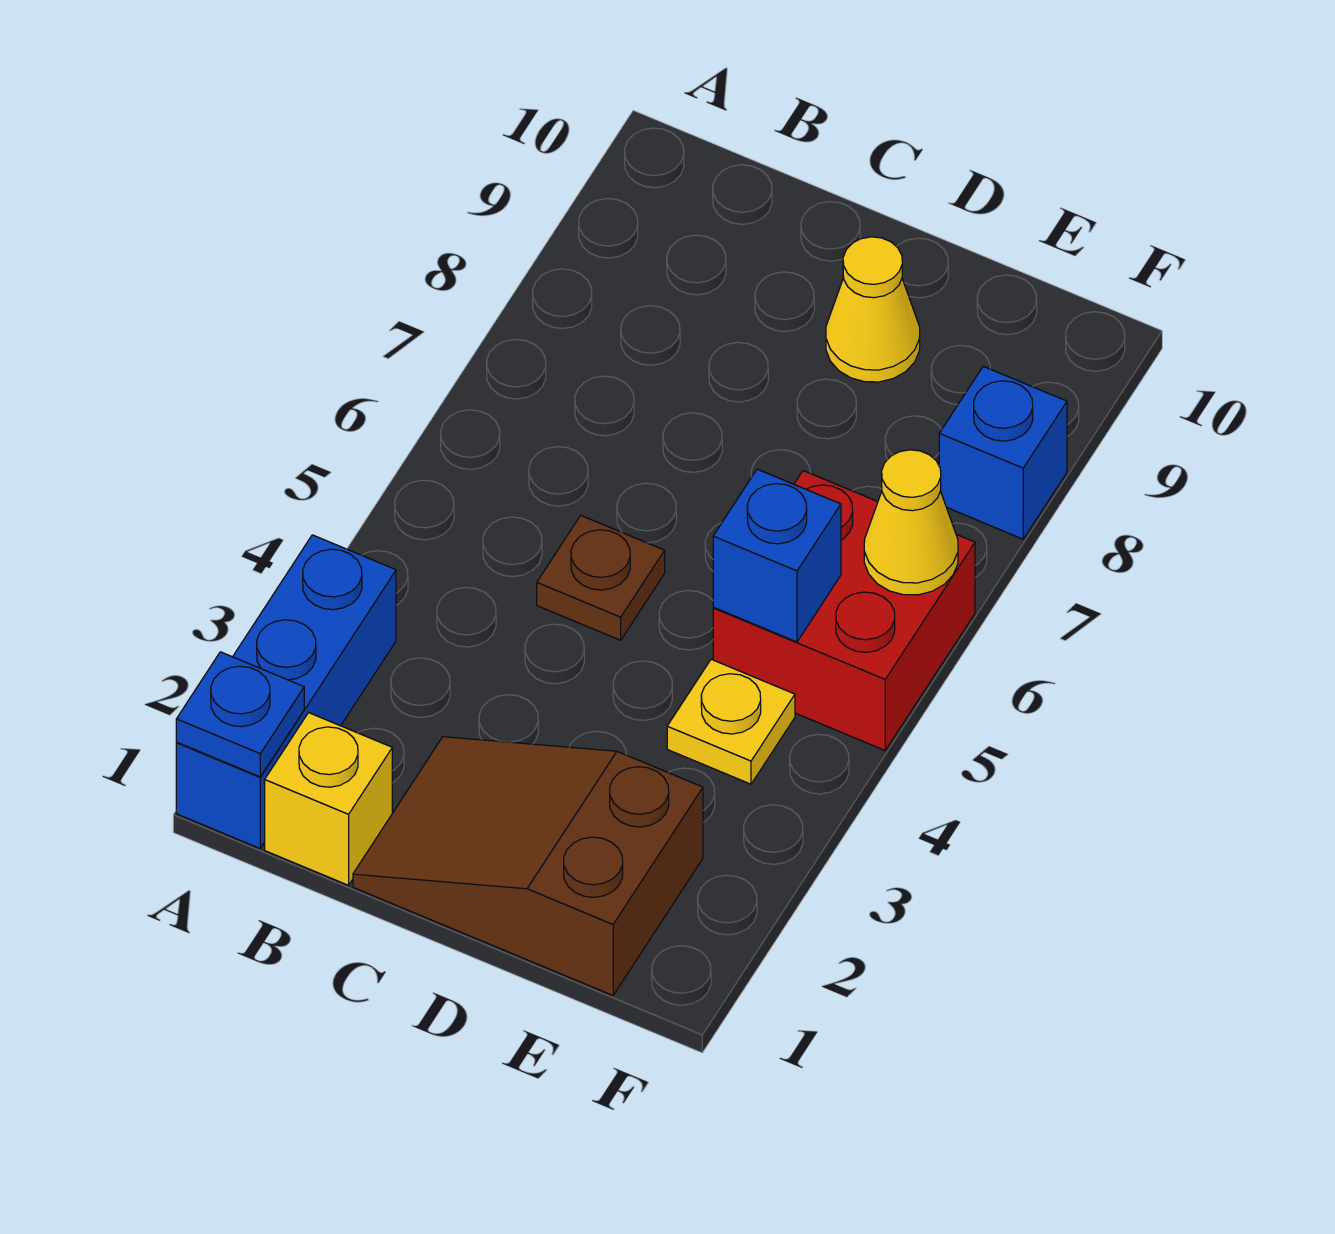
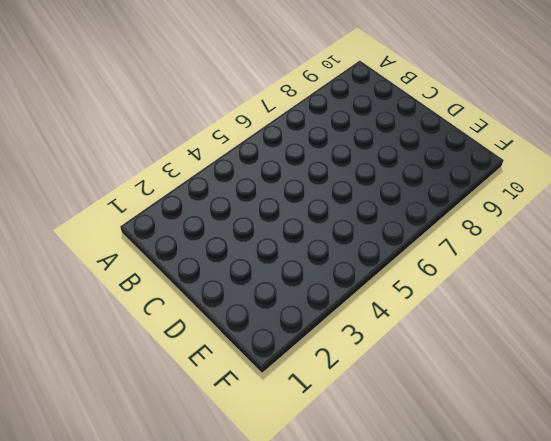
none -> blue 1x3 brick [176,535,396,848]
none -> yellow 1x1 brick [265,713,392,885]

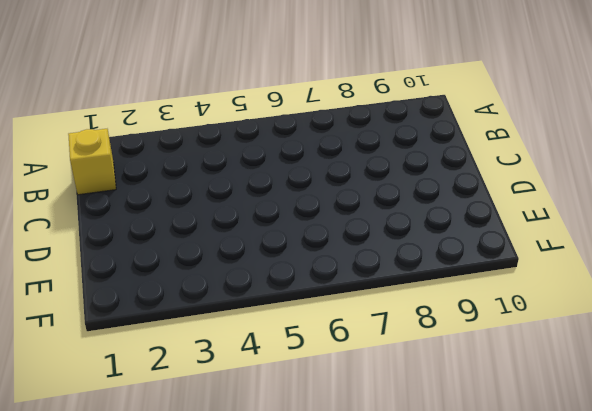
none -> blue 1x3 brick [176,535,396,848]
none -> brown 2x3 slope [353,737,703,995]

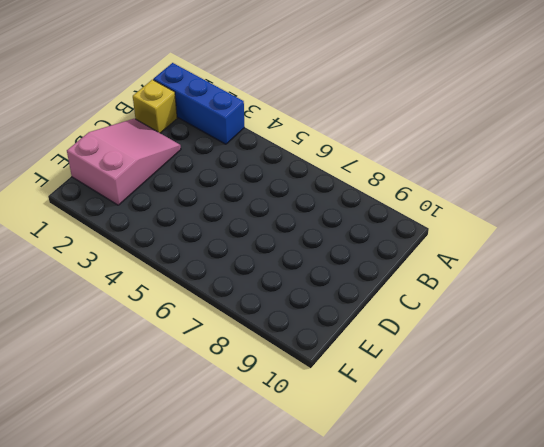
pink 2x3 slope [67,119,181,205] -> brown 2x3 slope [353,737,703,995]
none -> brown 1x1 plate [537,516,665,640]
none -> yellow 1x1 cone [826,237,920,382]

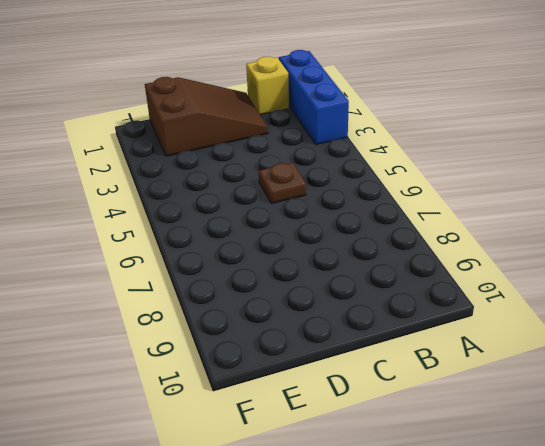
none -> yellow 1x1 cone [826,237,920,382]
none -> yellow 1x1 plate [667,659,795,784]

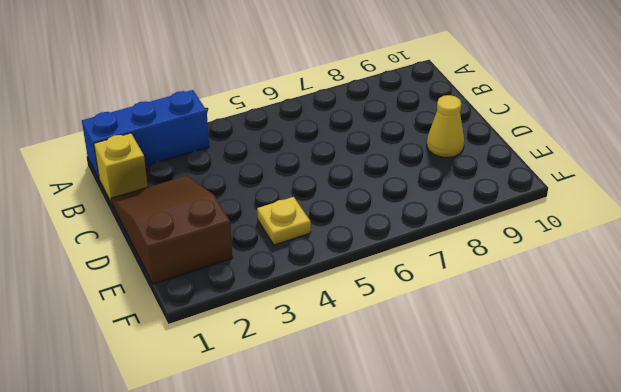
none -> brown 1x1 plate [537,516,665,640]
none -> red 2x2 brick [713,471,975,750]

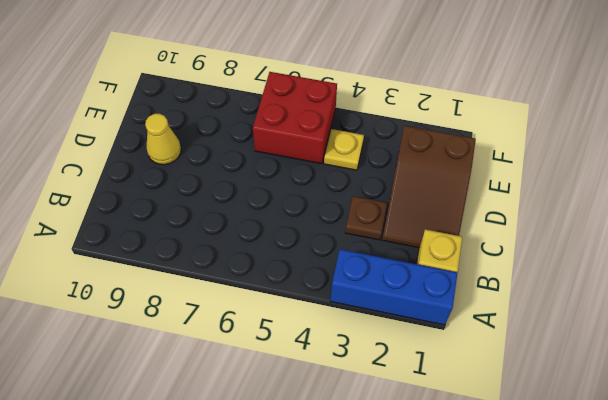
brown 1x1 plate [345,196,387,240] -> brown 1x1 plate moved to [537,516,665,640]
none -> blue 1x1 brick [939,366,1067,539]
none -> blue 1x1 plate [176,652,304,777]

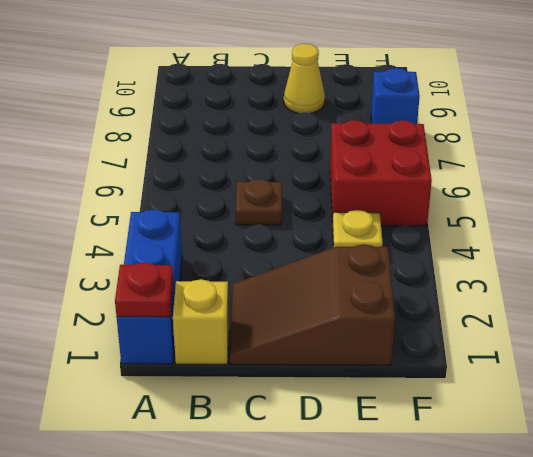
red 1x1 plate [115,263,173,317] -> blue 1x1 plate [176,652,304,777]
none -> blue 1x1 brick [713,469,841,642]
none -> yellow 1x1 cone [864,450,958,595]

